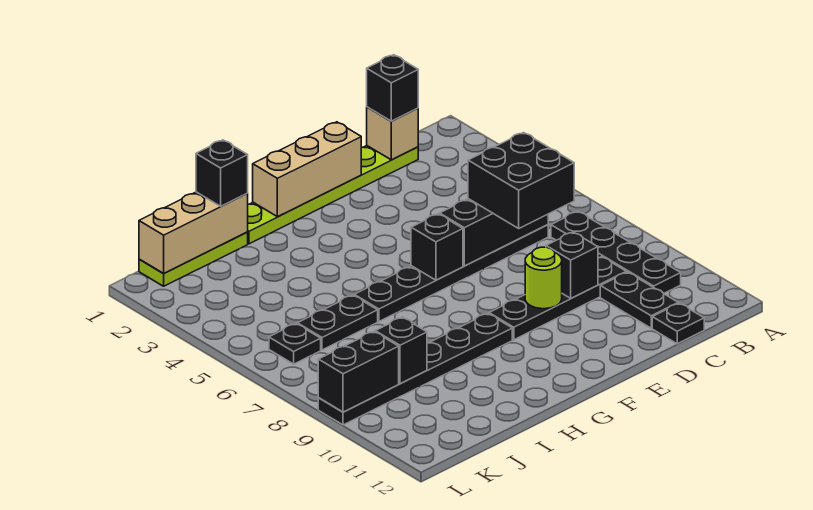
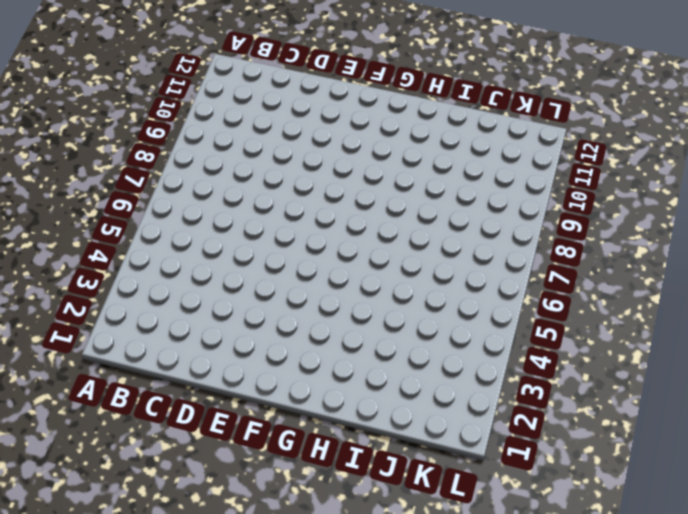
none -> black 1x4 plate [551,211,681,293]
none -> lime 1x6 plate [248,146,418,244]
none -> black 1x6 plate [354,225,548,321]

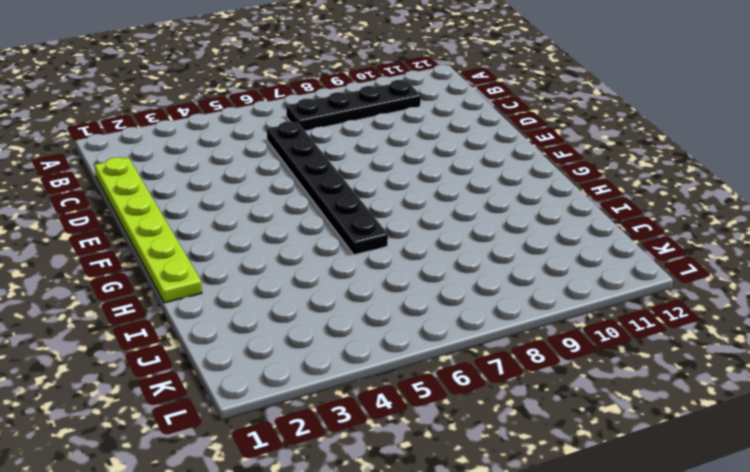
none -> black 1x4 plate [489,257,626,340]
none -> black 1x2 plate [600,272,678,328]
none -> black 1x1 plate [652,303,704,344]

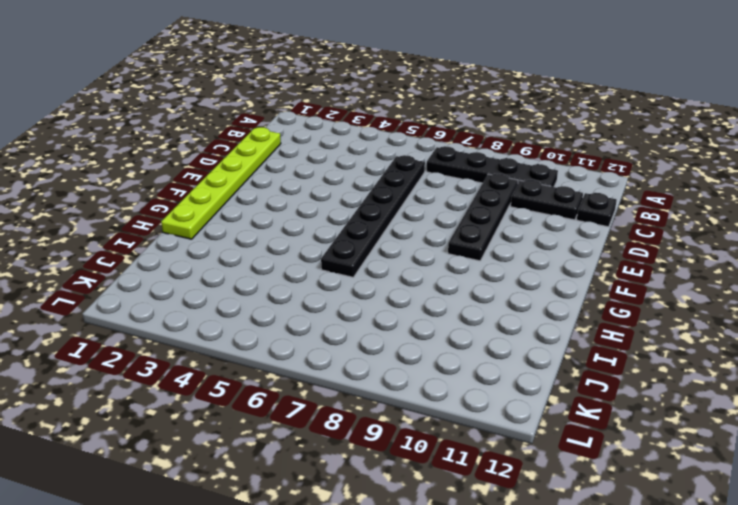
none -> black 1x6 plate [318,313,512,425]
none -> lime 1x3 plate [139,232,248,286]
none -> black 1x2 plate [297,295,378,350]

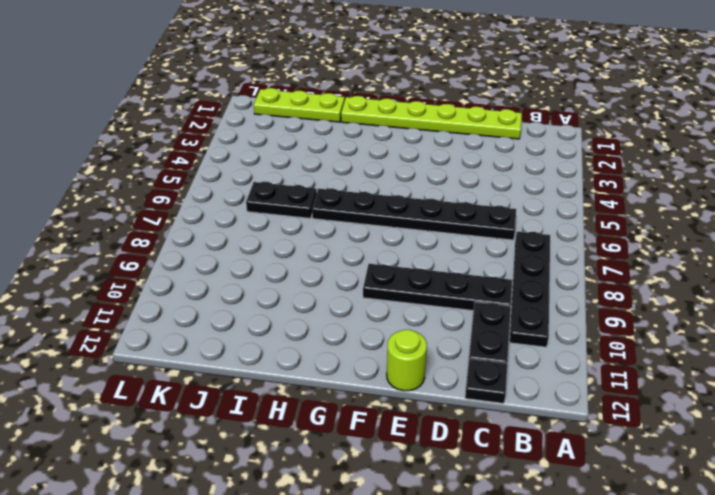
lime 1x1 round brick [387,330,427,391] -> lime 1x1 round brick moved to [525,247,562,309]
none -> black 1x6 plate [318,313,512,425]
none -> black 1x1 plate [269,324,321,364]
none -> tan 1x1 brick [367,107,418,160]

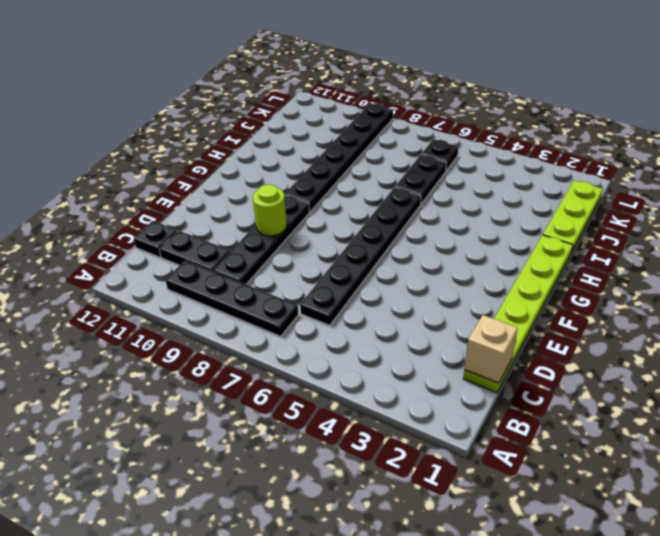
none -> black 1x3 brick [440,199,548,266]
none -> black 1x1 brick [546,232,598,298]
none -> tan 1x3 brick [253,122,361,217]

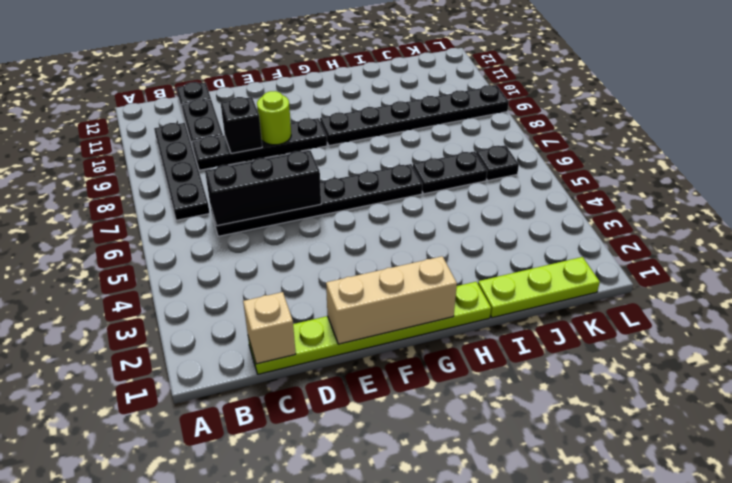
none -> black 1x1 brick [411,214,463,280]
none -> tan 1x3 brick [139,192,248,274]
none -> black 1x1 brick [375,317,427,384]

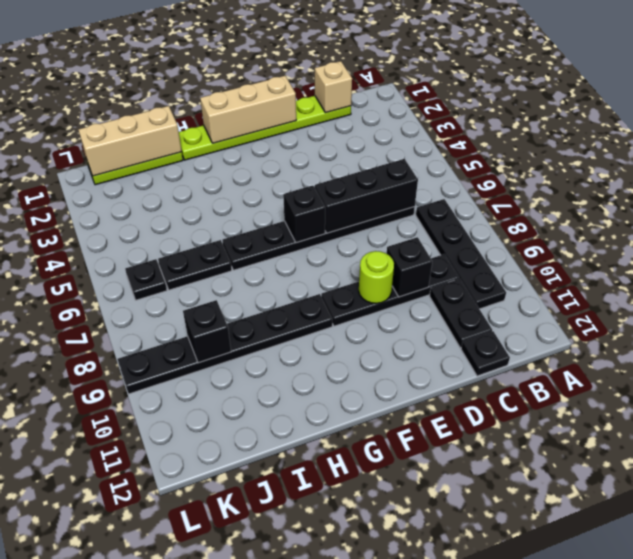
none -> black 1x2 brick [318,332,399,412]
none -> black 1x1 brick [367,55,418,121]
none -> black 2x2 brick [468,133,574,228]

